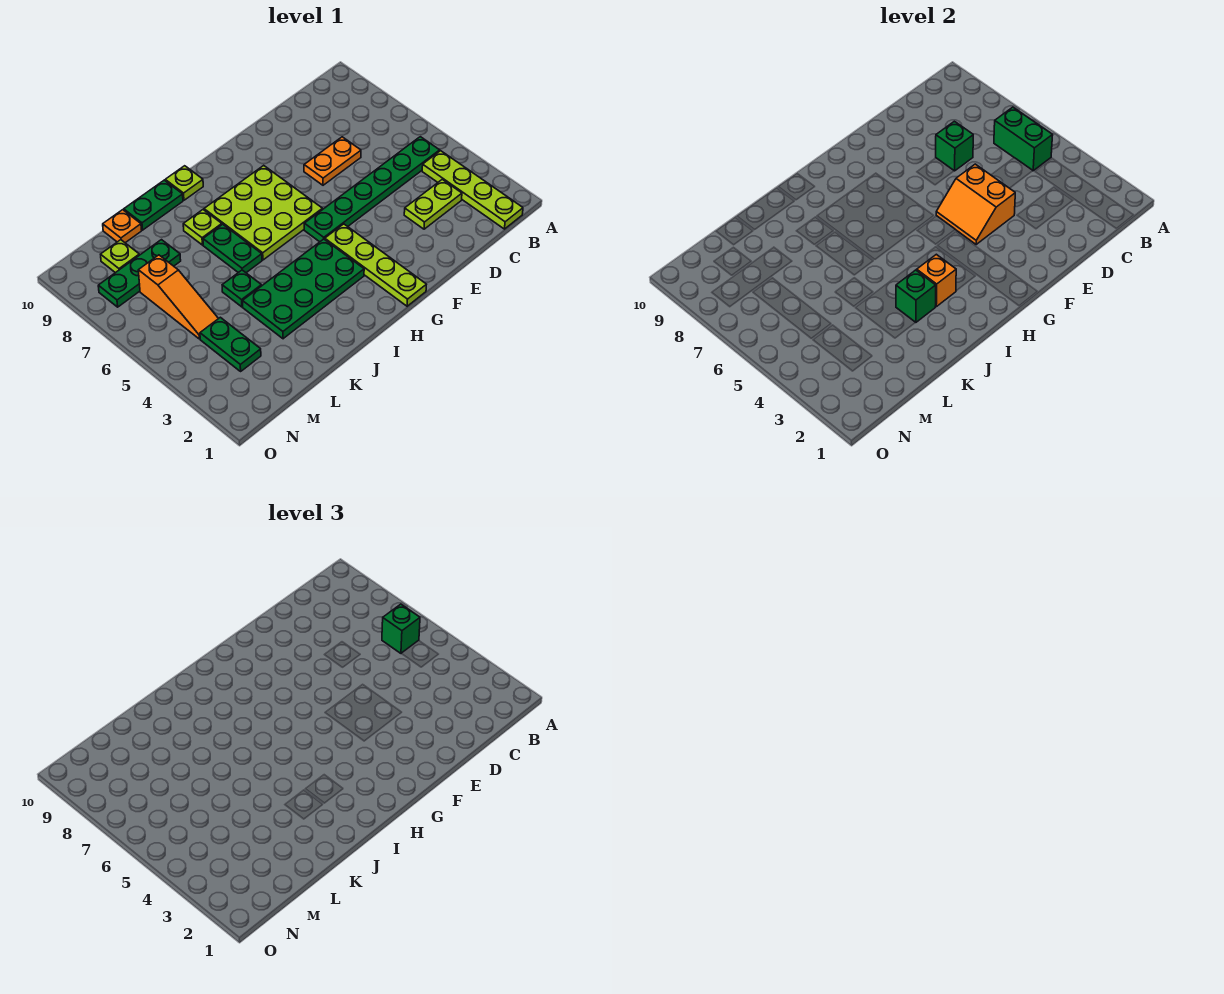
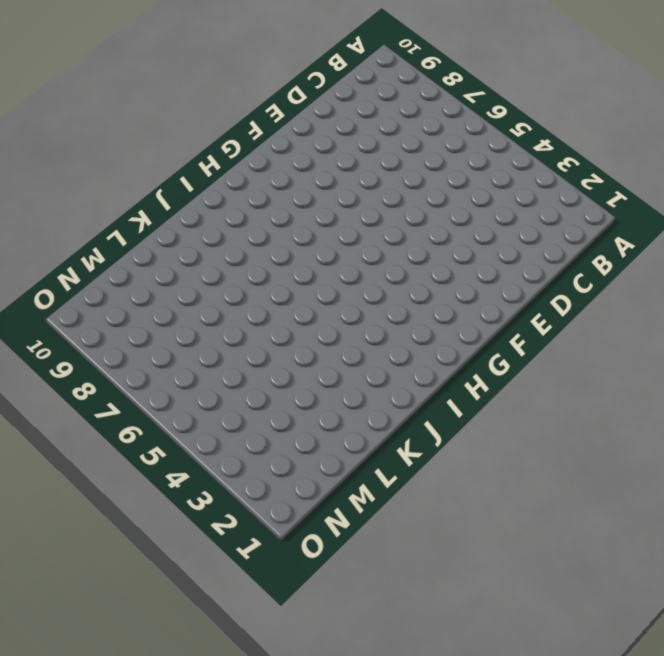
none -> lime 1x4 plate [422,151,523,229]
none -> green 1x6 plate [304,137,440,242]
none -> lime 1x2 plate [404,179,462,229]

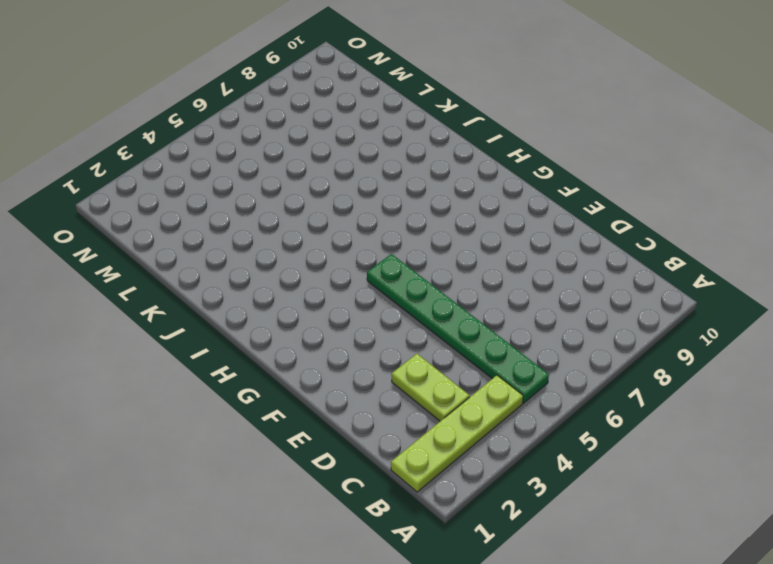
none -> orange 1x2 plate [304,137,361,185]
none -> lime 1x4 plate [325,224,426,306]
none -> lime 3x3 plate [204,165,322,260]

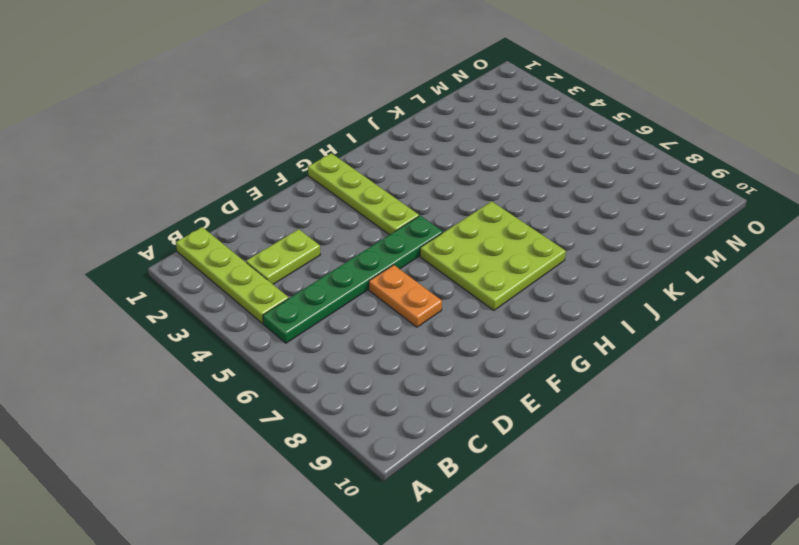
orange 1x2 plate [369,265,442,327] -> orange 1x2 plate turned to [304,137,361,185]
none -> green 2x4 plate [243,239,364,339]
none -> lime 1x1 plate [165,166,203,200]
none -> green 1x2 plate [203,224,262,273]

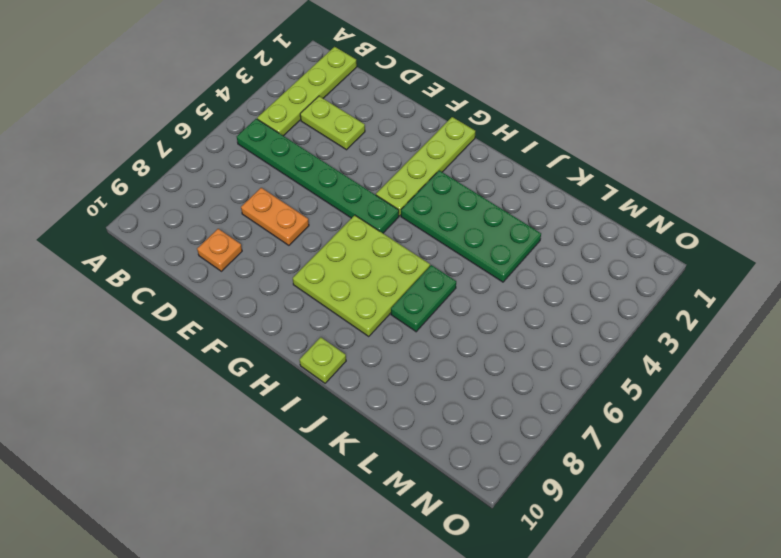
orange 1x1 plate [197,229,242,271] -> orange 1x1 plate moved to [103,210,142,243]
none -> lime 1x1 plate [183,210,222,245]
none -> green 1x2 plate [124,180,183,230]
none -> green 1x1 plate [222,270,261,307]

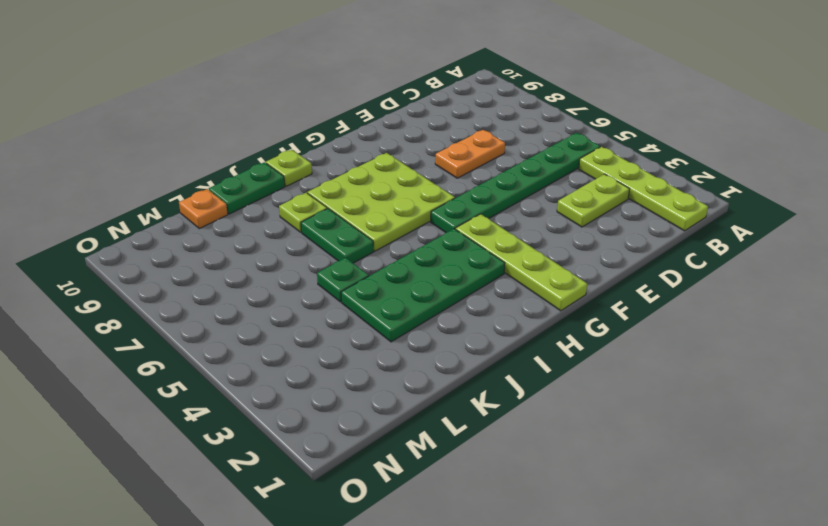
none -> green 1x3 plate [98,240,181,307]
none -> green 1x2 plate [200,317,261,371]
none -> orange 1x3 slope [138,255,219,339]

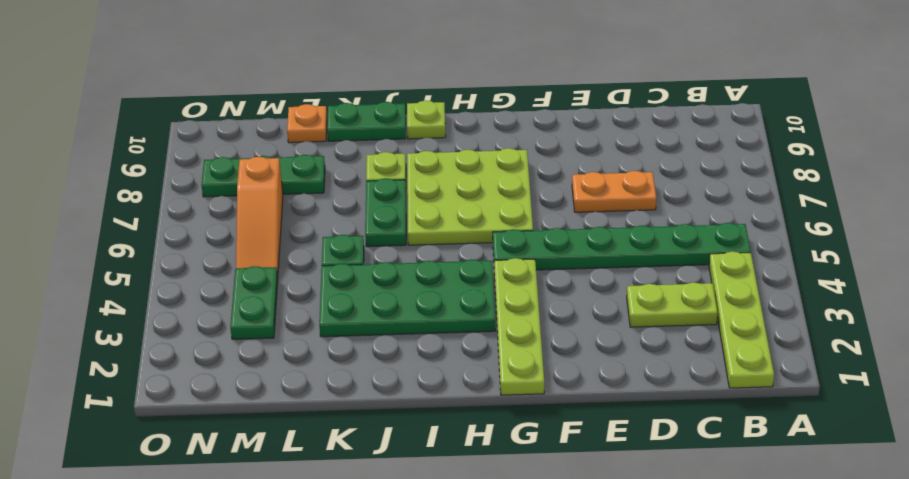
none -> lime 1x1 plate [101,240,139,273]
none -> green 1x2 brick [994,107,1053,171]
none -> green 1x1 brick [936,121,973,171]

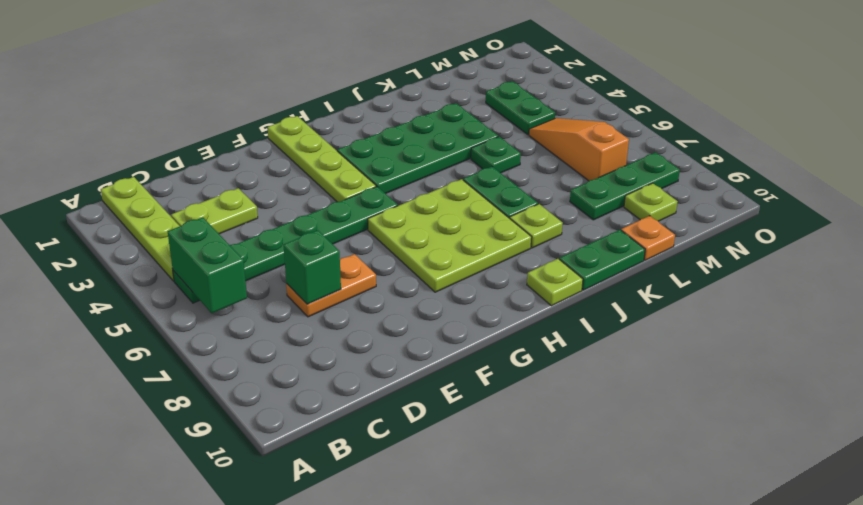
none -> orange 2x2 slope [936,164,1015,244]
none -> orange 1x1 brick [917,254,956,307]
none -> green 1x1 brick [896,270,936,323]

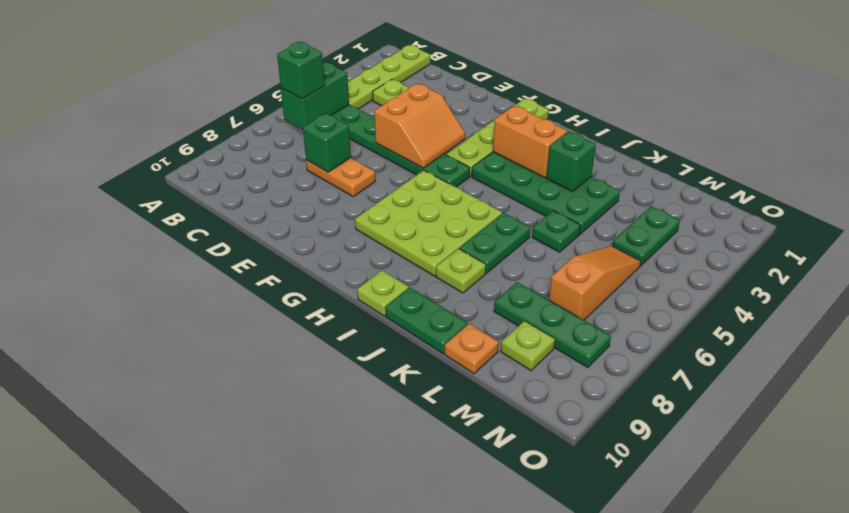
orange 1x2 brick [493,106,567,178] -> orange 1x1 brick [917,254,956,307]

